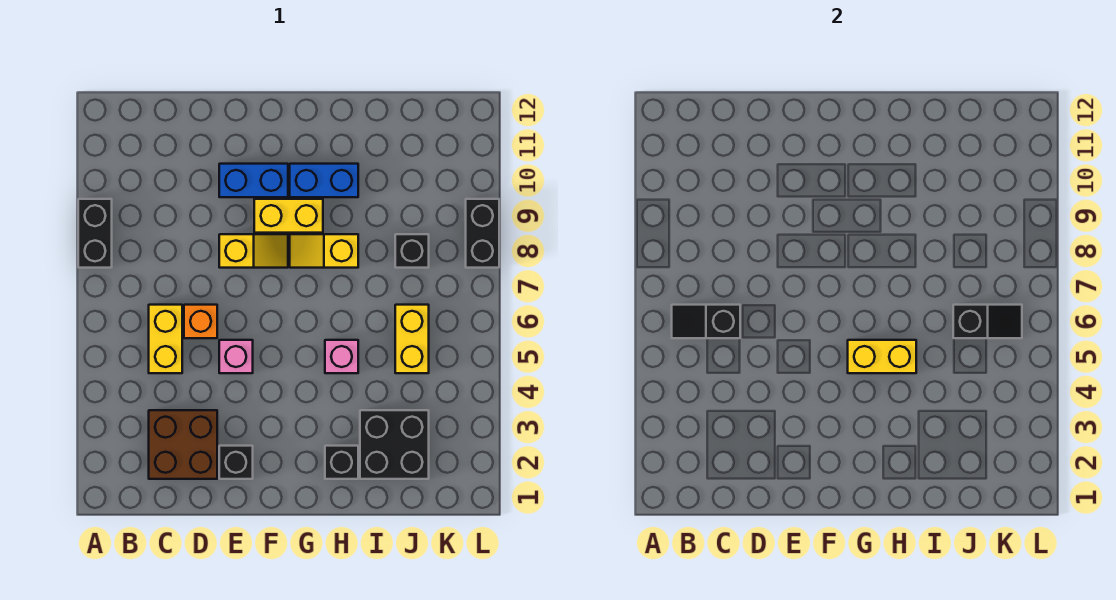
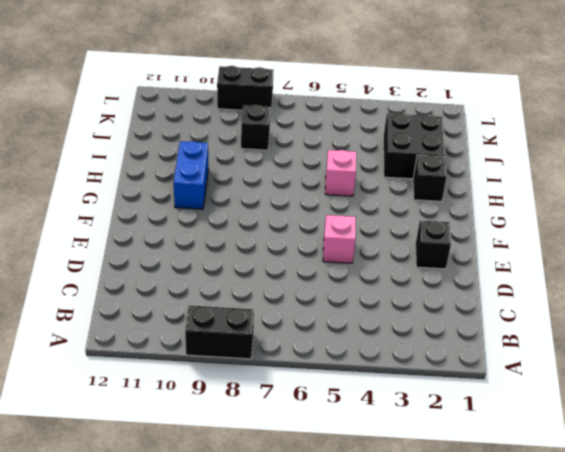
none -> brown 2x2 brick [149,410,217,479]
none -> yellow 1x2 brick [149,305,182,373]
none -> orange 1x1 brick [184,305,217,338]

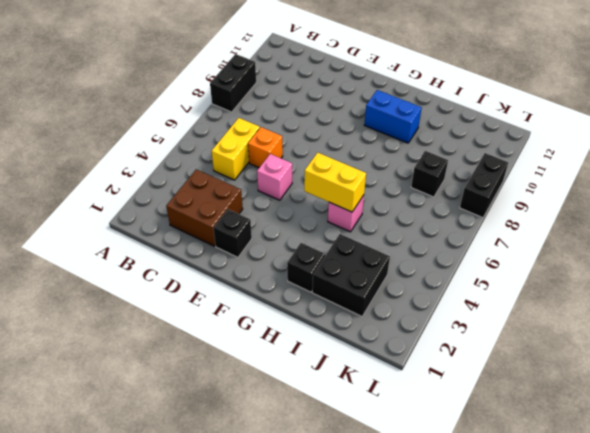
none -> yellow 1x2 slope [219,234,288,268]
none -> blue 1x2 brick [219,164,288,197]
none -> yellow 1x2 brick [254,199,323,233]

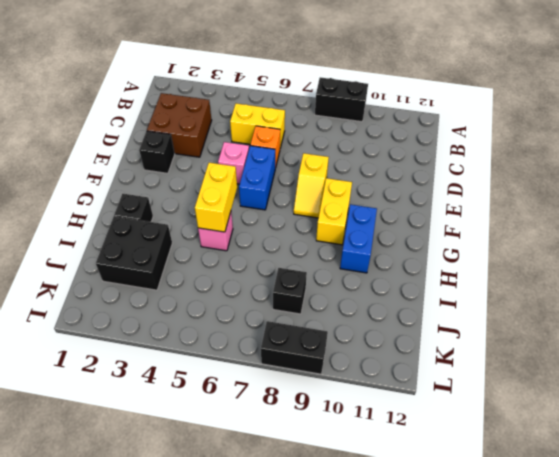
blue 1x2 brick [239,146,275,210] -> blue 1x2 brick moved to [219,164,288,197]
none -> yellow 1x2 slope [290,234,358,268]
none -> yellow 1x2 brick [395,305,429,373]
none -> black 1x2 slope [672,305,740,338]

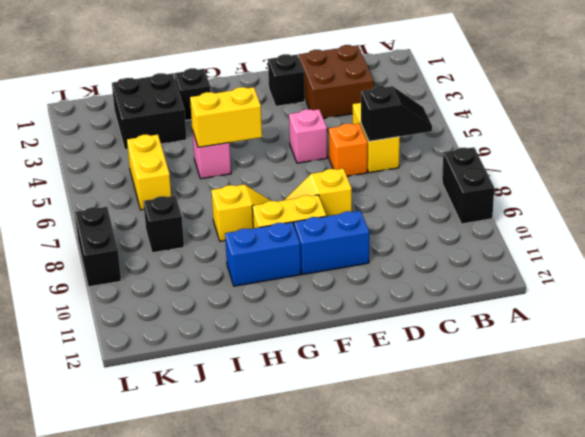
none -> black 1x2 slope [953,305,1022,338]

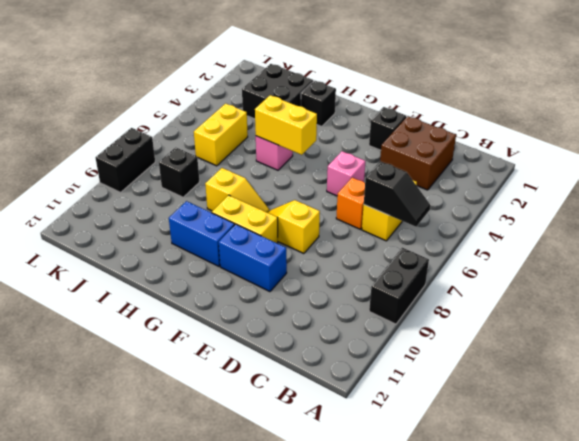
none -> black 1x2 slope [953,305,1022,338]

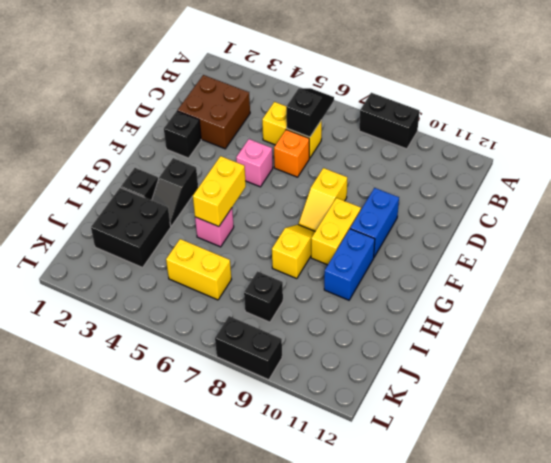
black 1x2 slope [152,158,198,226] -> black 1x2 slope moved to [953,305,1022,338]

